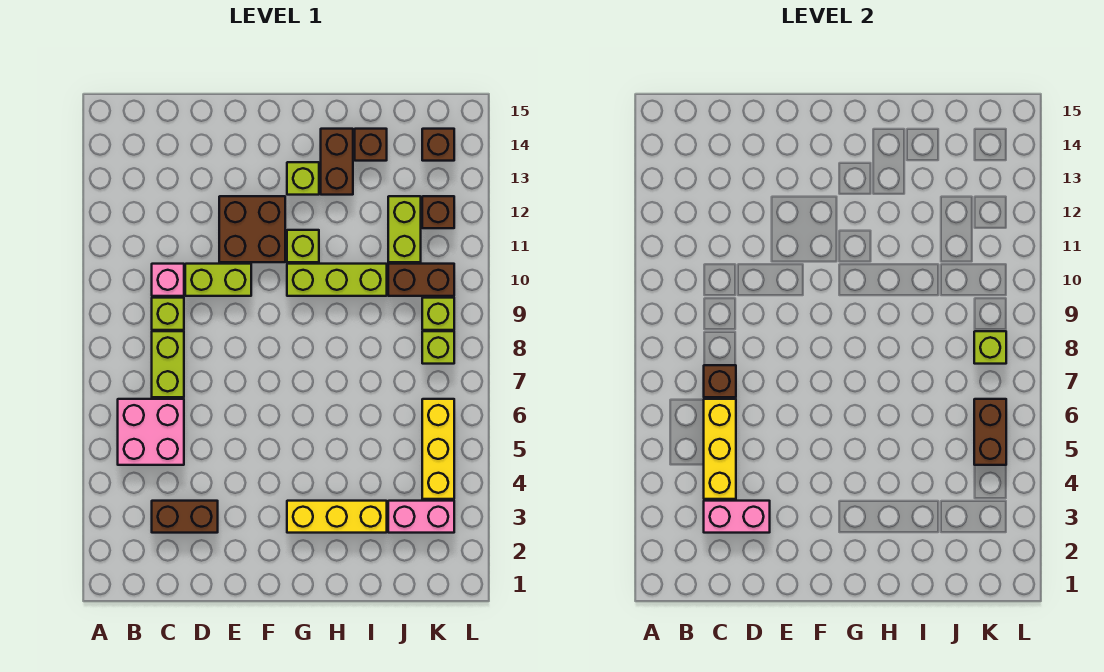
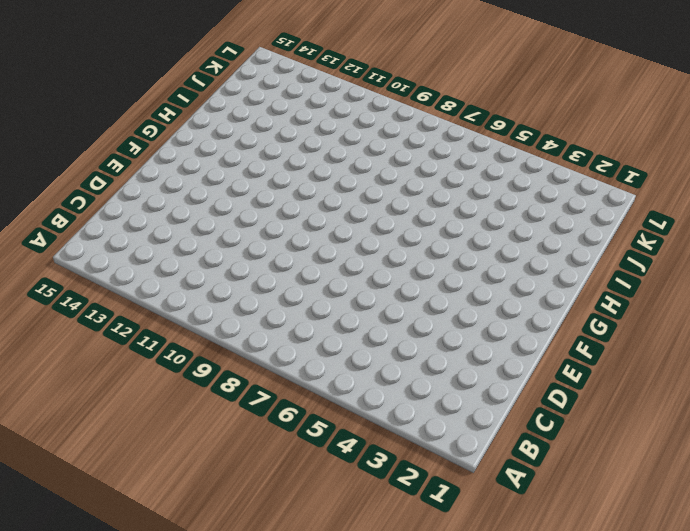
none -> pink 2x2 brick [118,399,184,465]
none -> brown 1x2 brick [152,501,218,533]
none -> lime 1x2 brick [152,331,184,397]

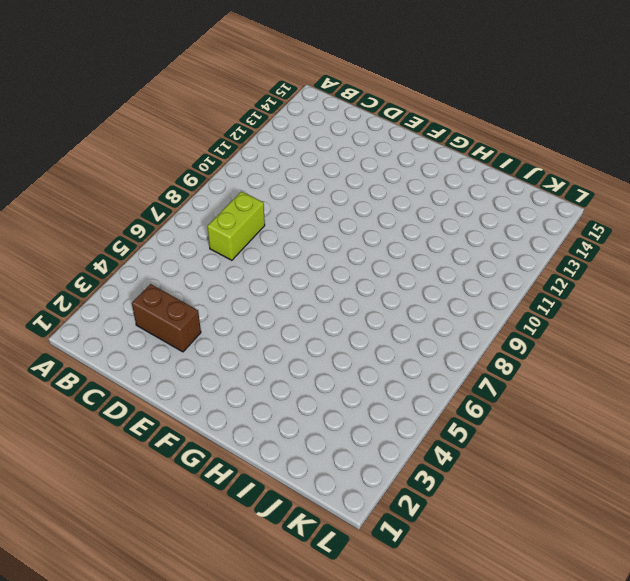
none -> pink 2x2 brick [118,399,184,465]
none -> lime 1x1 brick [152,298,184,330]
none -> pink 1x1 brick [152,264,184,296]

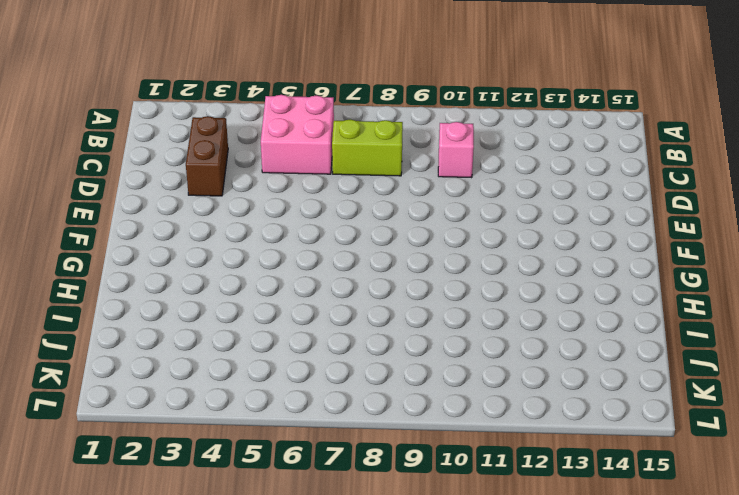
none -> lime 1x1 brick [152,298,184,330]
none -> lime 1x2 brick [185,264,251,296]
none -> brown 2x2 brick [219,196,285,262]

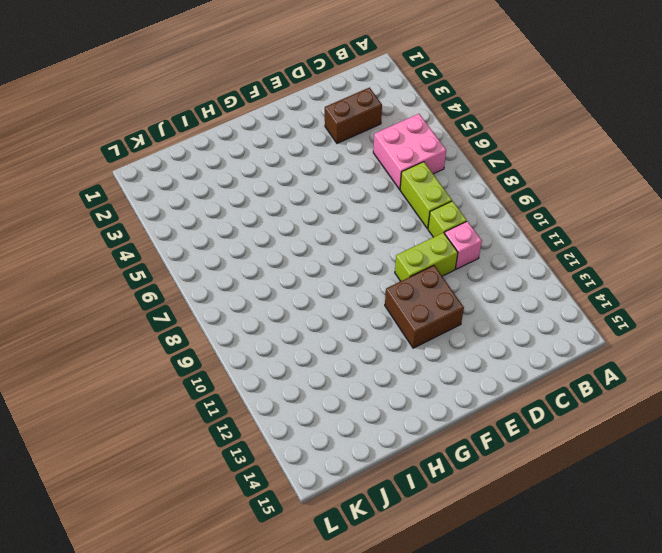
none -> yellow 1x3 brick [287,501,387,533]
none -> lime 1x3 brick [287,264,387,296]
none -> lime 1x1 brick [287,230,319,262]

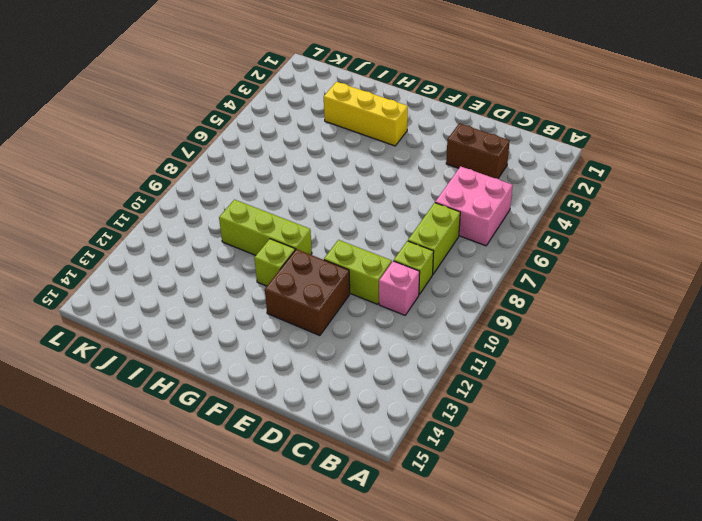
none -> lime 1x1 brick [287,162,319,195]
none -> brown 1x2 brick [321,129,353,195]
none -> brown 1x1 brick [355,129,387,161]

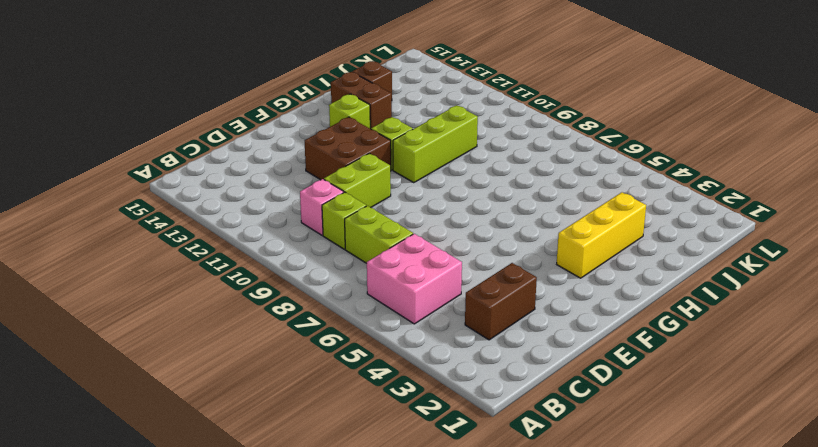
none -> pink 1x2 brick [388,501,454,533]
none -> brown 1x2 brick [388,264,454,296]
none -> lime 1x2 brick [388,196,421,262]

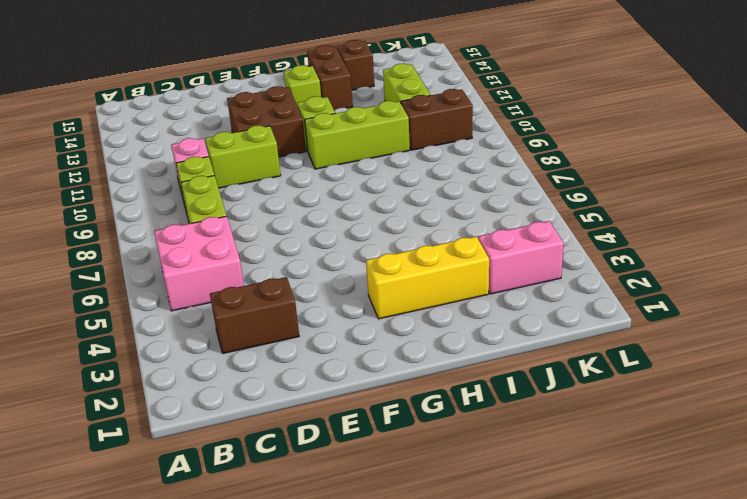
none -> yellow 1x3 brick [422,399,454,499]
none -> lime 1x1 brick [422,331,454,364]
none -> lime 1x1 brick [422,298,454,330]

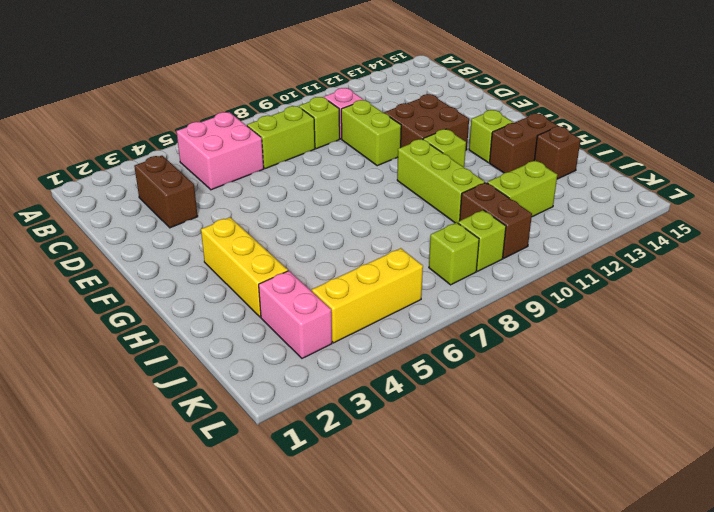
none -> brown 1x1 brick [422,196,454,228]
none -> brown 1x1 brick [422,129,454,161]
none -> pink 1x2 brick [704,501,770,533]

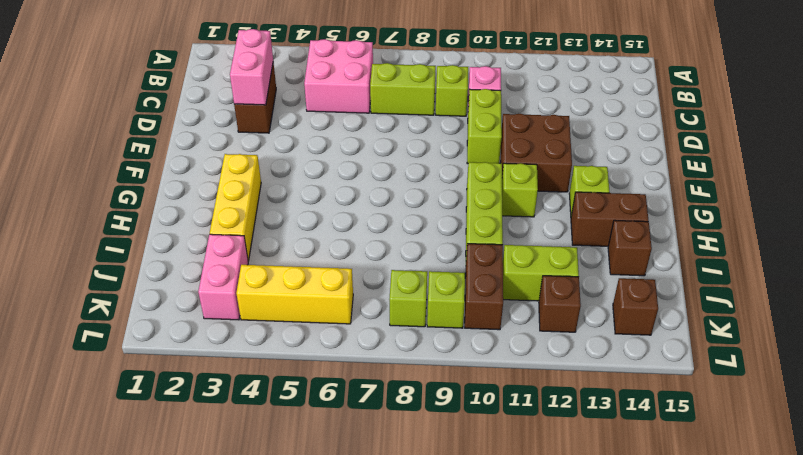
none -> yellow 1x3 brick [704,399,736,499]
none -> brown 1x1 brick [704,365,736,397]
none -> brown 1x2 brick [974,399,1006,465]

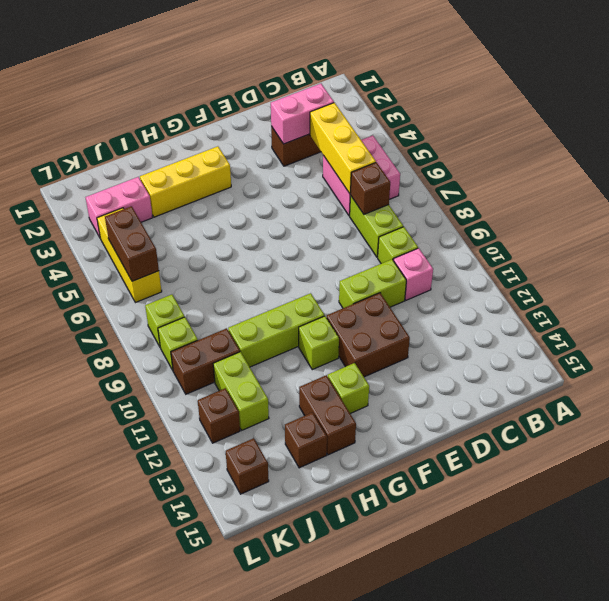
none -> lime 1x1 brick [974,331,1006,364]

